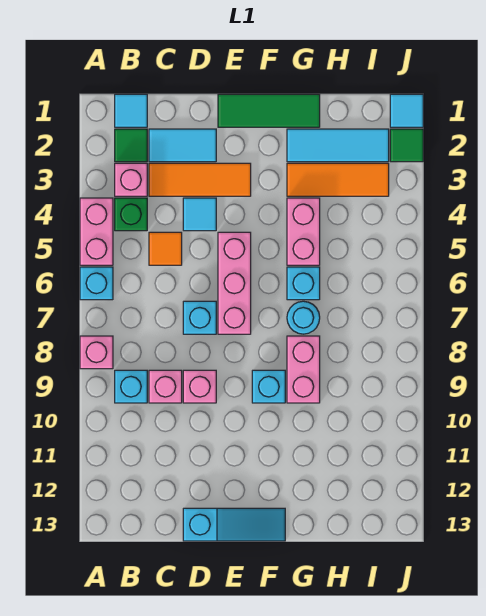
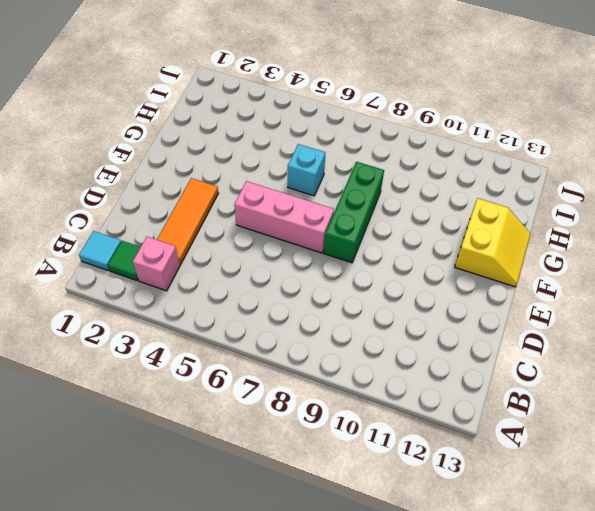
green 1x3 brick [324,162,384,263] -> pink 1x2 brick [287,336,320,403]
yellow 2x2 slope [455,198,531,287] -> cyan 1x3 slope [183,508,285,541]
none -> pink 1x2 brick [80,198,113,265]
none -> cyan 1x1 brick [80,267,113,300]
none -> pink 1x1 brick [80,336,113,369]

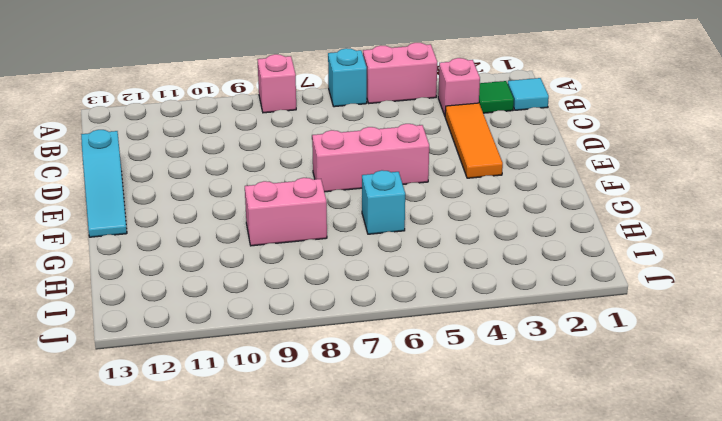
none -> green 1x1 brick [115,198,147,231]
none -> cyan 1x1 brick [115,370,147,403]
none -> cyan 1x2 tile [149,129,216,162]

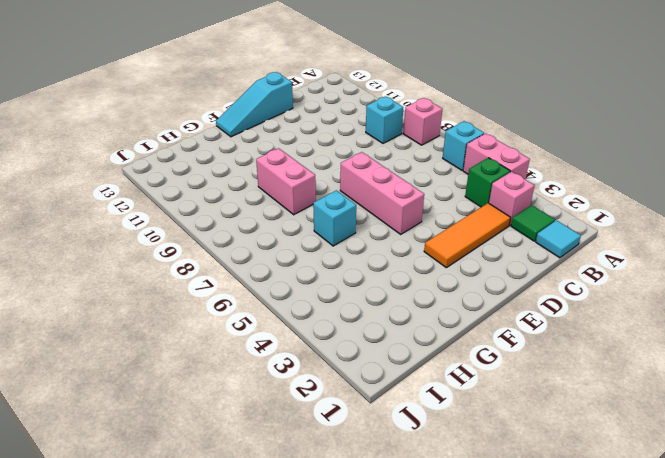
none -> cyan 1x2 tile [149,129,216,162]
none -> orange 1x1 tile [149,232,182,265]
none -> pink 1x1 brick [149,370,182,403]

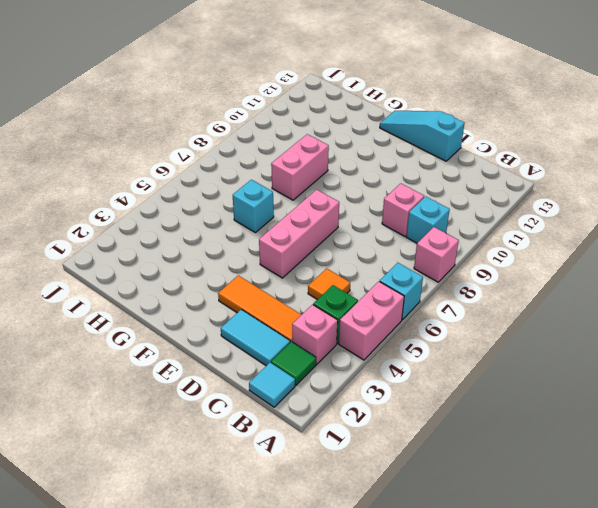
none -> cyan 1x1 tile [183,198,216,231]
none -> cyan 1x1 brick [183,301,216,334]
none -> pink 1x1 brick [183,370,216,403]

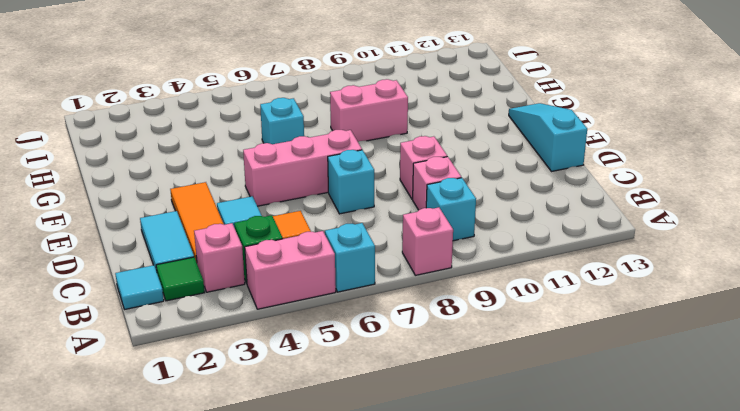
none -> green 1x3 tile [218,94,320,127]
none -> cyan 1x1 brick [252,370,285,403]
none -> cyan 1x3 tile [287,129,389,162]

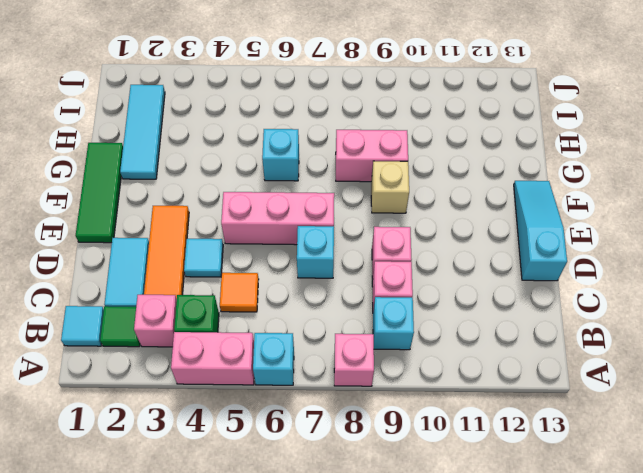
tan 1x1 brick [371,161,409,213] -> cyan 1x1 brick [252,370,285,403]
none -> orange 1x3 tile [287,163,389,196]
none -> pink 1x2 brick [287,198,320,265]
none -> cyan 1x1 round brick [287,301,320,334]

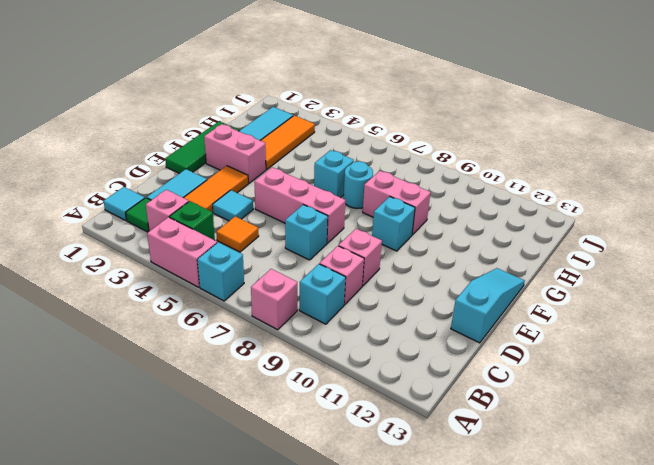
pink 1x2 brick [204,124,266,183] -> pink 1x2 brick moved to [287,198,320,265]
none -> cyan 1x1 tile [390,94,423,127]
none -> green 1x1 tile [390,129,423,162]

